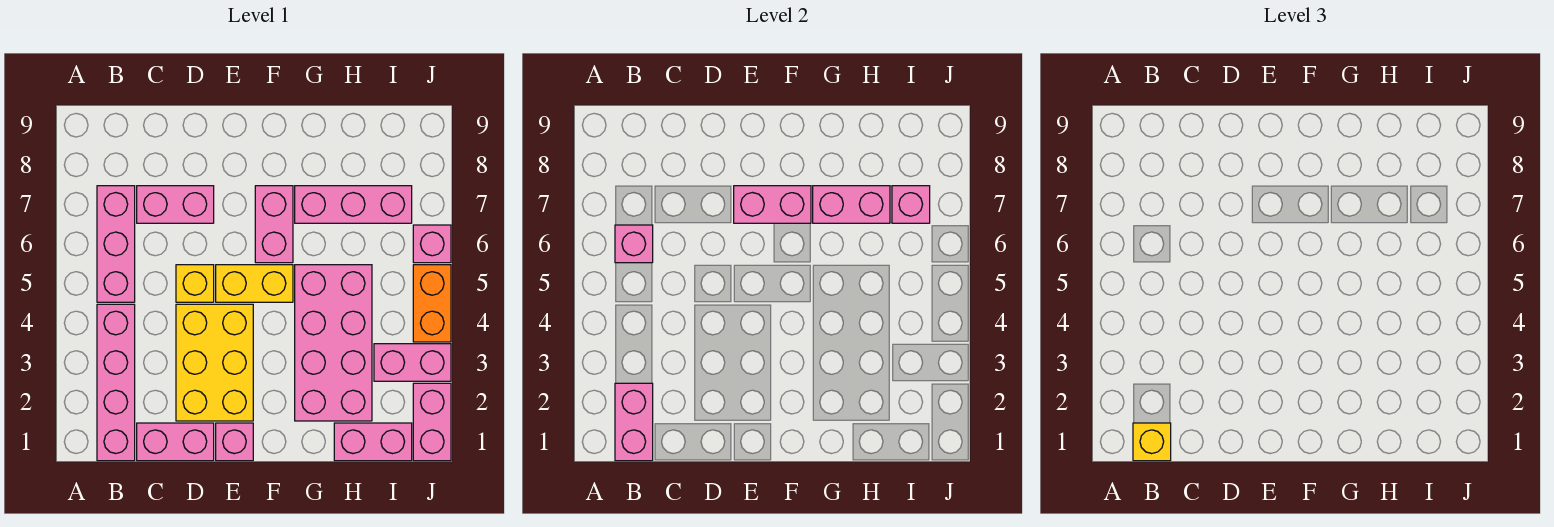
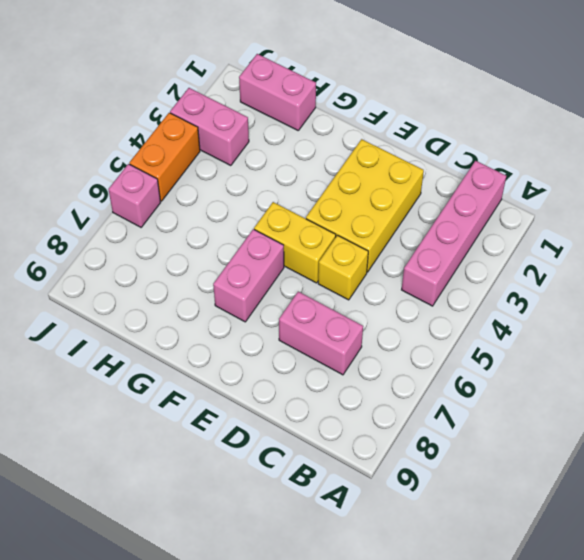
none -> pink 1x3 brick [97,186,135,302]
none -> pink 1x2 brick [137,423,214,461]
none -> pink 1x1 brick [216,423,253,461]

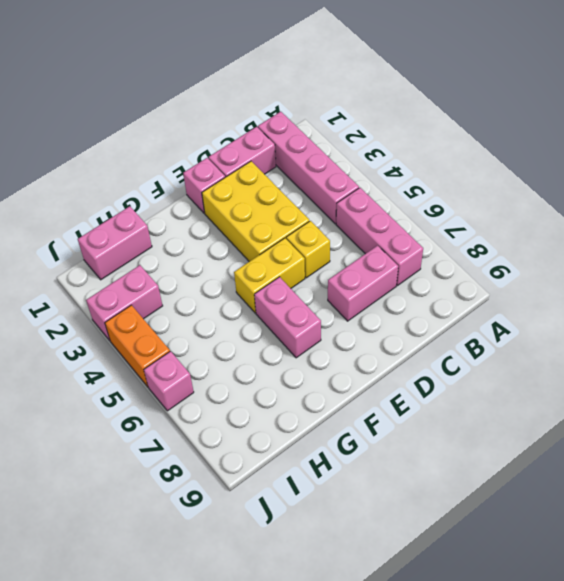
none -> pink 2x4 brick [295,265,372,421]
none -> pink 1x3 brick [295,186,412,223]
none -> pink 1x2 brick [413,383,451,461]

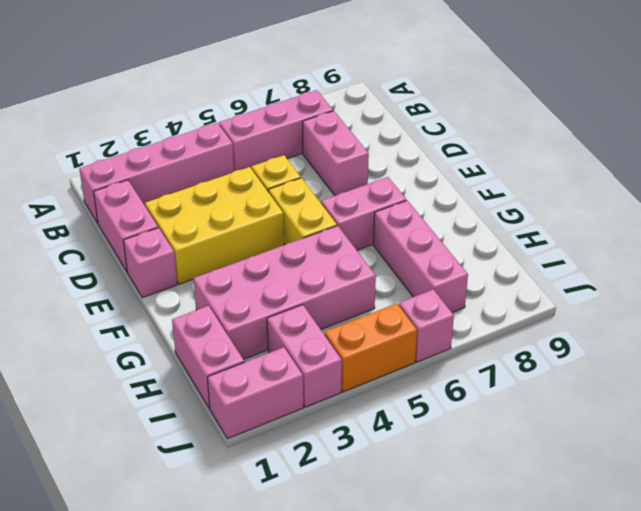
none -> pink 1x2 brick [615,383,653,461]
none -> pink 1x1 brick [615,225,653,263]
none -> pink 1x2 brick [734,186,811,223]

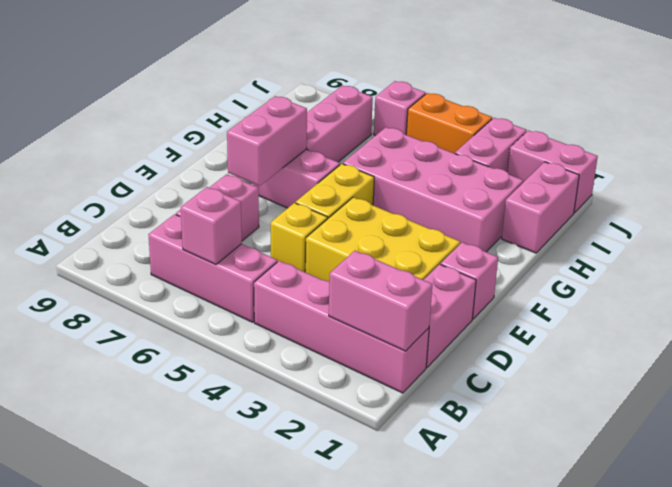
none -> pink 1x2 brick [813,186,890,223]
none -> pink 1x1 brick [892,186,930,223]
none -> yellow 1x1 brick [1133,423,1171,461]

